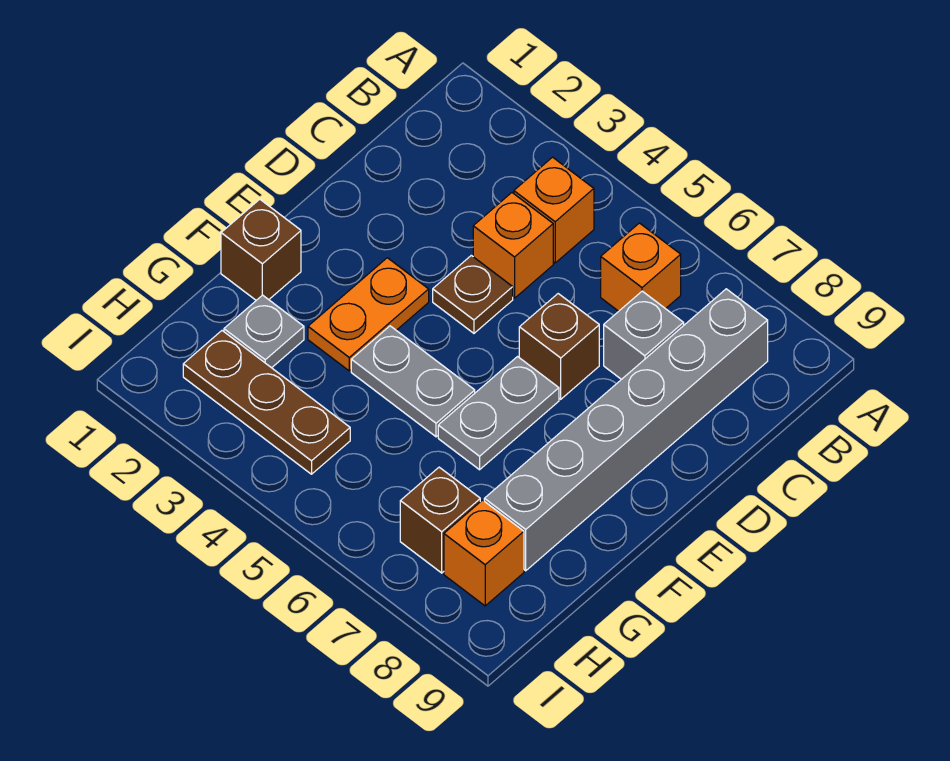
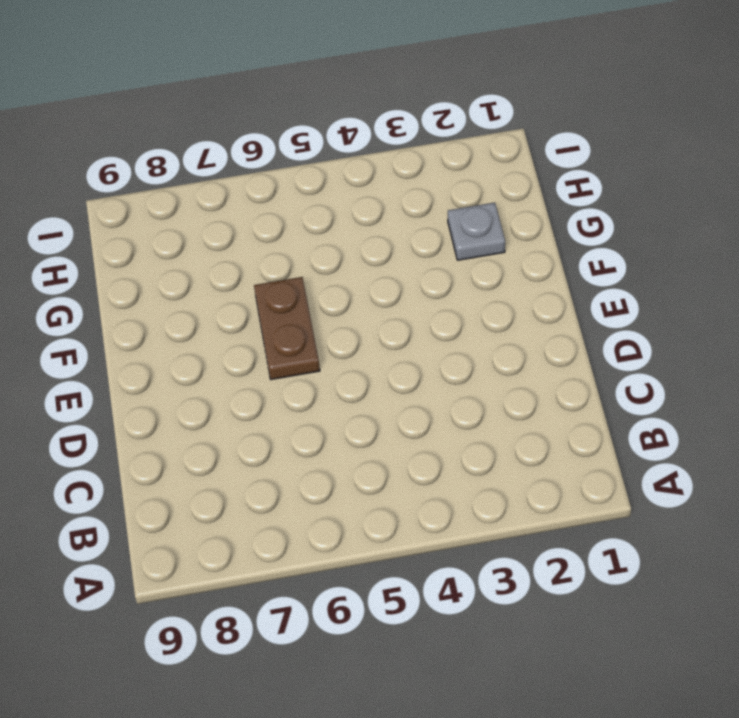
brown 1x2 plate [254,277,320,380] -> grey 1x2 plate [438,357,559,470]
none -> orange 1x1 brick [514,157,594,263]
none -> orange 1x1 brick [601,223,681,311]
none -> grey 1x6 brick [484,289,768,571]

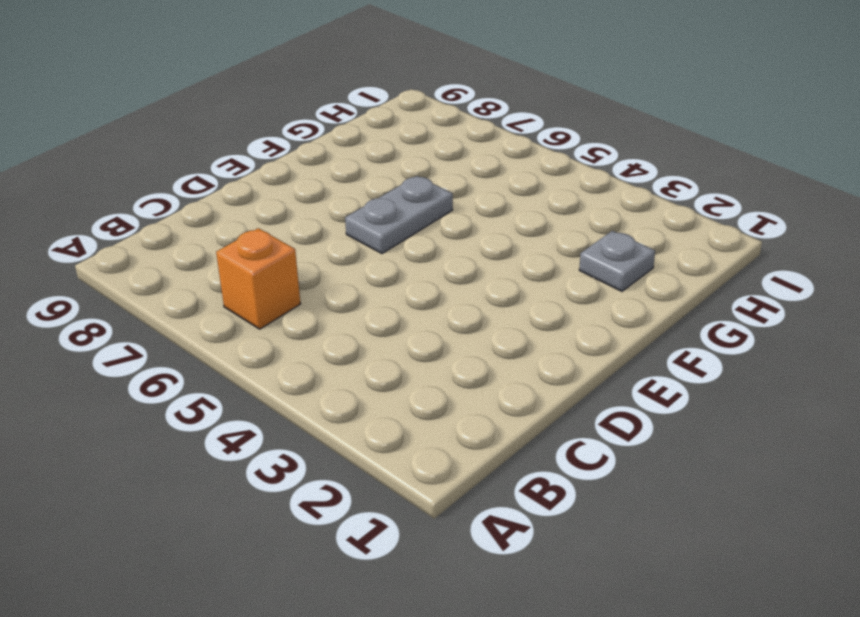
none -> orange 1x1 brick [514,157,594,263]
none -> grey 1x6 brick [484,289,768,571]
none -> orange 1x1 brick [473,193,553,298]

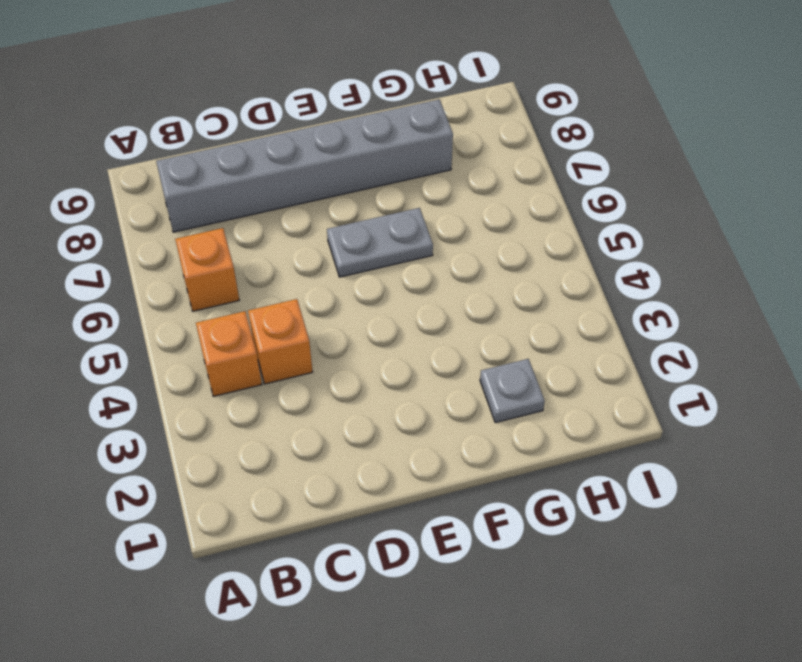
none -> grey 1x1 brick [604,291,684,380]
none -> brown 1x1 plate [433,255,513,333]
none -> brown 1x1 brick [519,294,599,399]

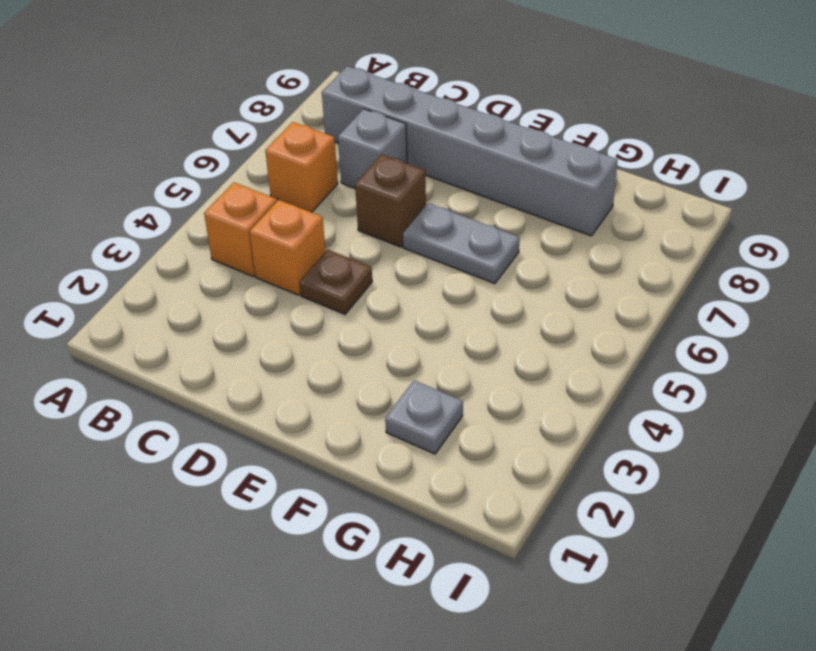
none -> orange 1x2 plate [308,258,429,371]
none -> brown 1x1 brick [221,199,301,300]
none -> grey 1x2 plate [351,326,475,437]

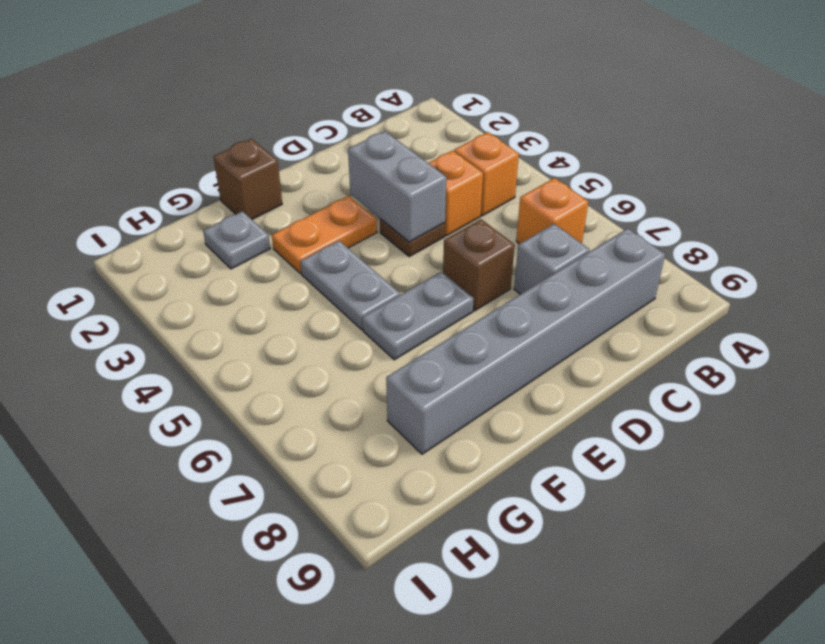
grey 1x2 brick [348,131,446,242] -> none
none -> brown 1x3 plate [183,331,350,474]
none -> brown 1x1 brick [400,467,480,573]
none -> orange 1x1 brick [444,500,524,606]

